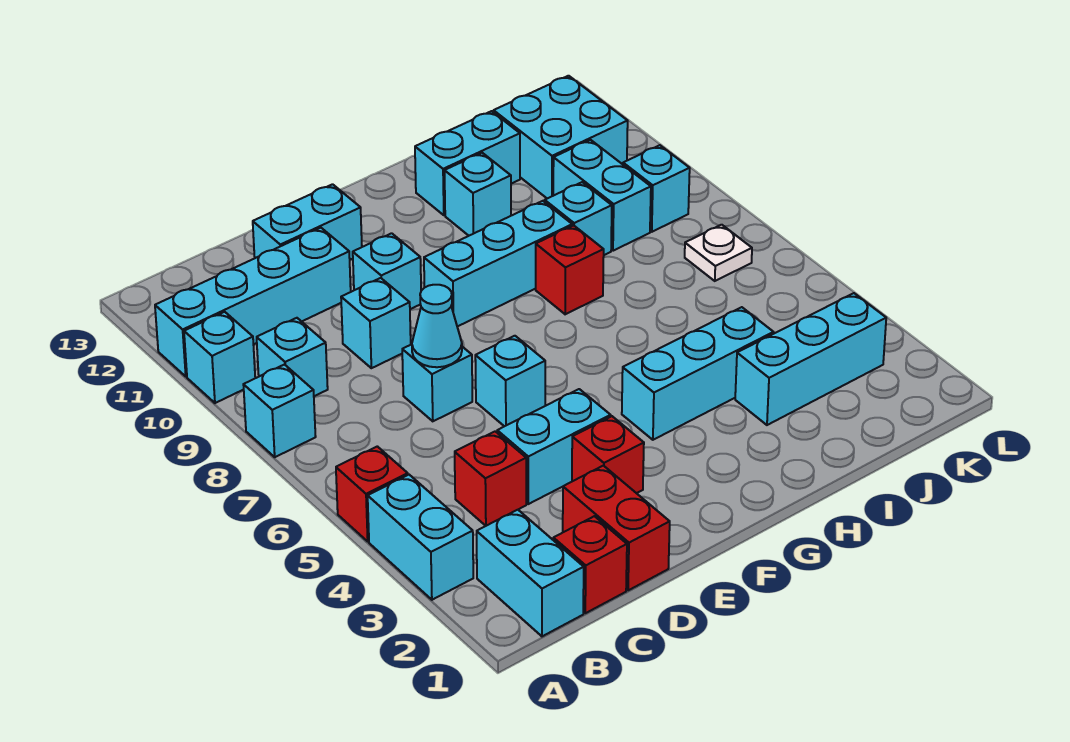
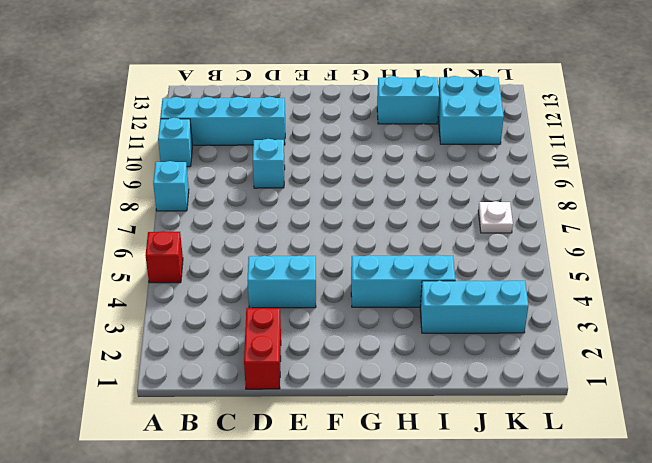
none -> cyan 1x2 brick [368,475,473,600]
none -> cyan 1x2 brick [477,510,584,636]
none -> cyan 1x1 brick [257,318,328,396]

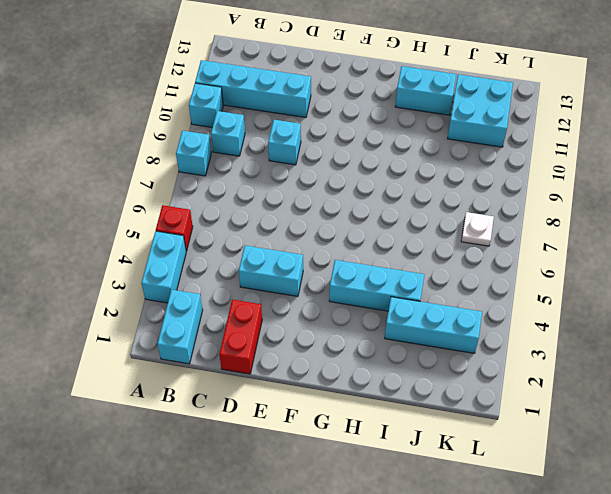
none -> red 1x1 brick [553,516,627,613]
none -> red 1x1 brick [455,431,526,526]
none -> cyan 1x1 brick [402,344,472,421]

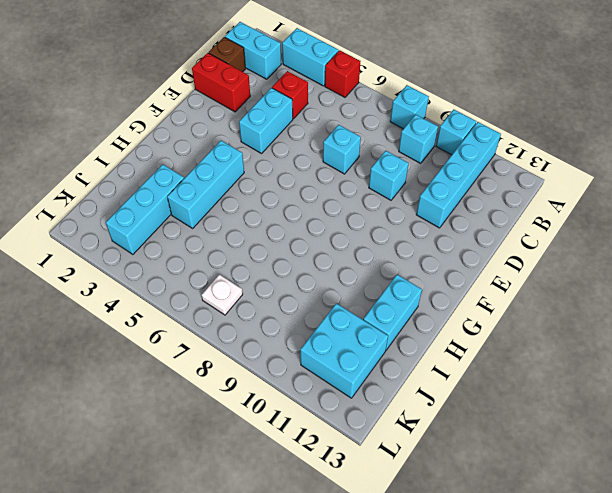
brown 1x1 brick [209,37,246,72] -> red 1x1 brick [553,516,627,613]
none -> cyan 1x2 brick [253,184,362,259]
none -> red 1x1 brick [572,416,644,493]
none -> cyan 1x1 brick [475,336,545,426]

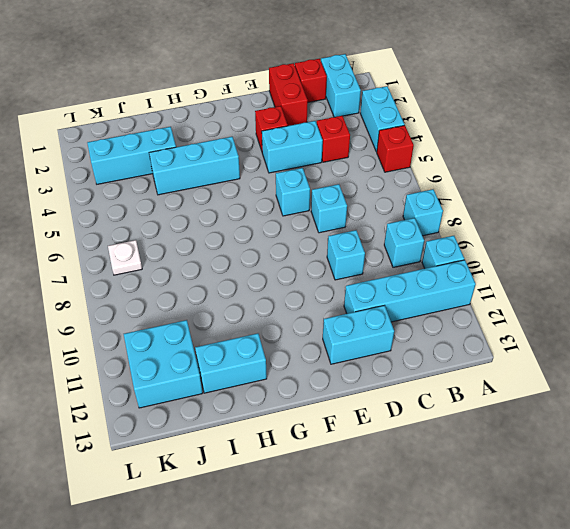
none -> cyan 1x1 brick [353,233,421,309]
none -> cyan 1x3 brick [424,201,572,327]
none -> red 1x1 brick [536,225,604,314]

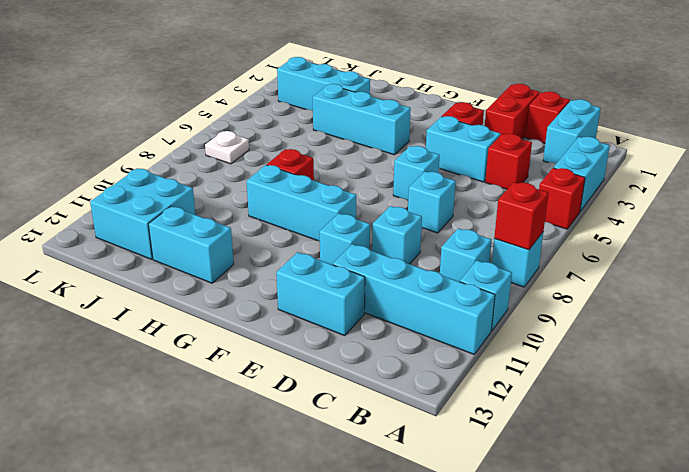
red 1x1 brick [494,182,549,250] -> none
none -> cyan 1x1 brick [444,153,511,236]
none -> cyan 1x1 brick [545,182,612,255]
none -> cyan 1x2 brick [553,140,651,251]

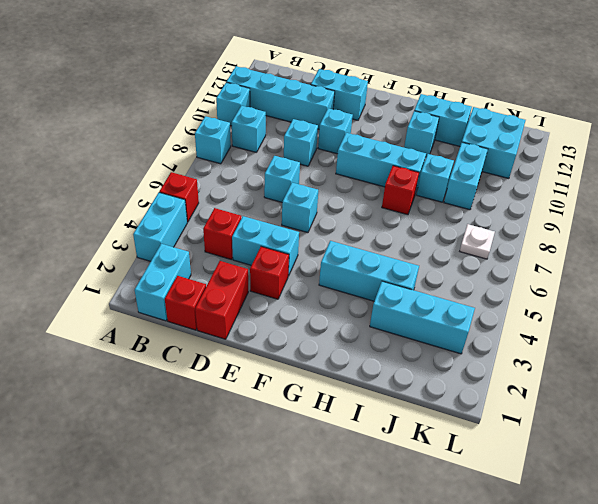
none -> cyan 1x1 brick [623,145,690,232]
none -> cyan 1x1 cone [412,285,462,367]

